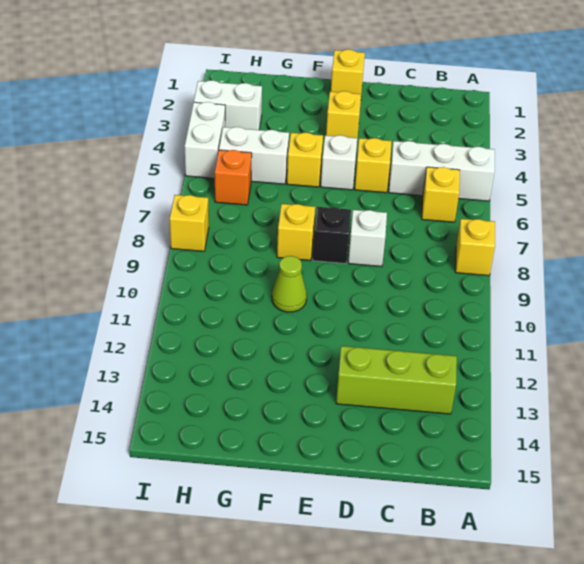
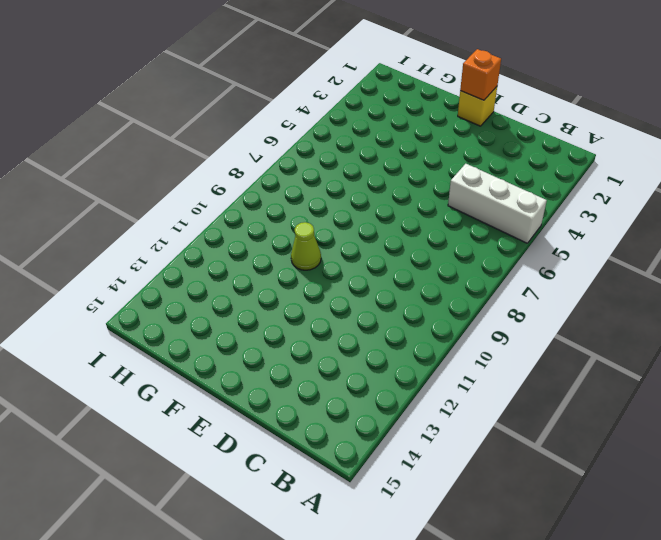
orange 1x1 brick [460,49,501,100] -> orange 1x1 brick moved to [215,150,252,205]
none -> yellow 1x1 brick [455,219,495,276]
none -> yellow 1x1 brick [422,167,460,222]
none -> lime 1x3 brick [336,346,457,414]

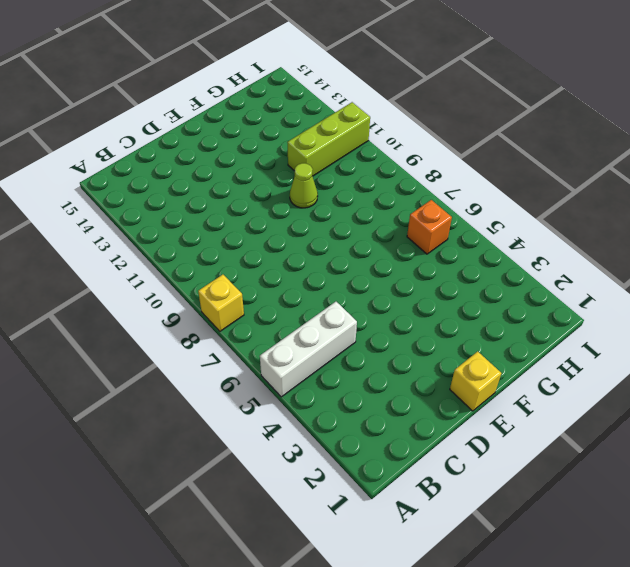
lime 1x3 brick [287,102,370,176] -> lime 1x3 brick moved to [336,346,457,414]
none -> yellow 1x1 brick [422,167,460,222]
none -> yellow 1x1 brick [355,138,392,193]
none -> white 1x1 brick [348,210,387,267]

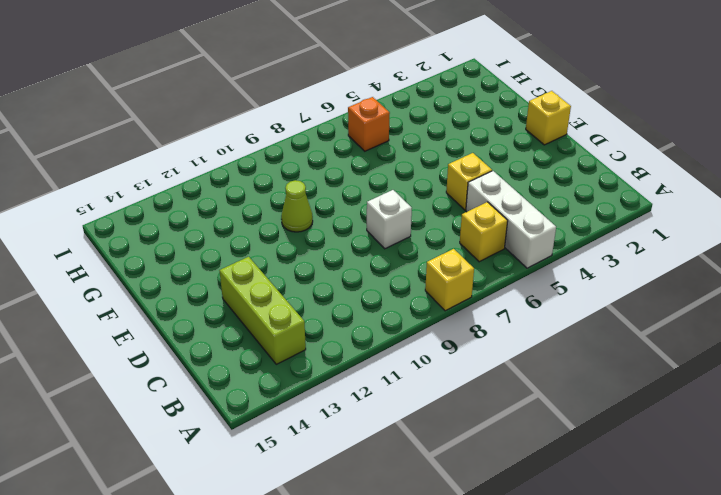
none -> yellow 1x1 brick [326,91,361,138]
none -> white 1x1 brick [321,135,357,190]
none -> black 1x1 brick [313,207,351,263]

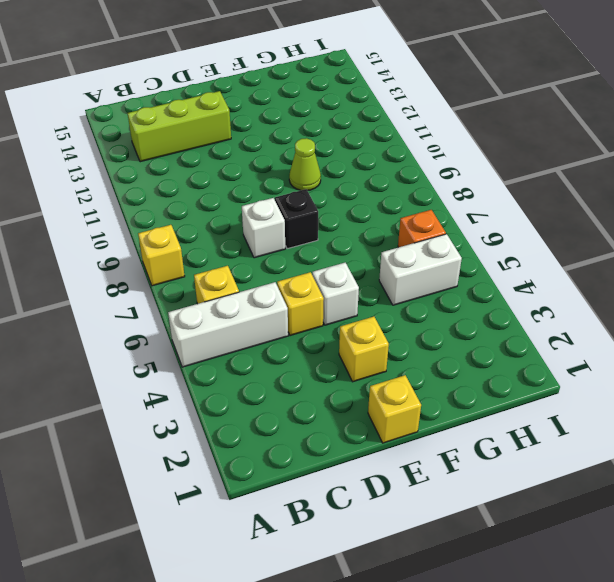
none -> yellow 1x1 brick [287,132,323,187]
none -> yellow 1x1 brick [277,204,315,261]
none -> white 1x2 brick [194,80,262,130]

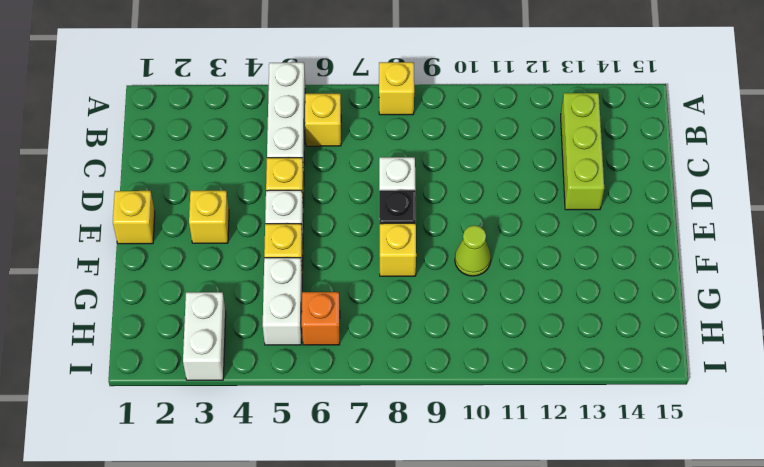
none -> white 1x2 brick [185,102,225,178]
none -> yellow 1x1 brick [170,195,209,251]

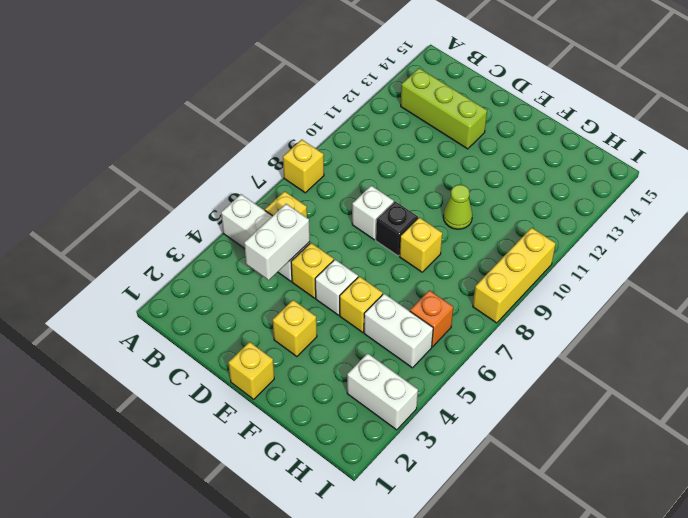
white 1x2 brick [244,204,310,280] -> white 1x2 brick moved to [185,102,225,178]
yellow 1x3 brick [473,228,556,323] -> yellow 1x1 brick [170,195,209,251]

